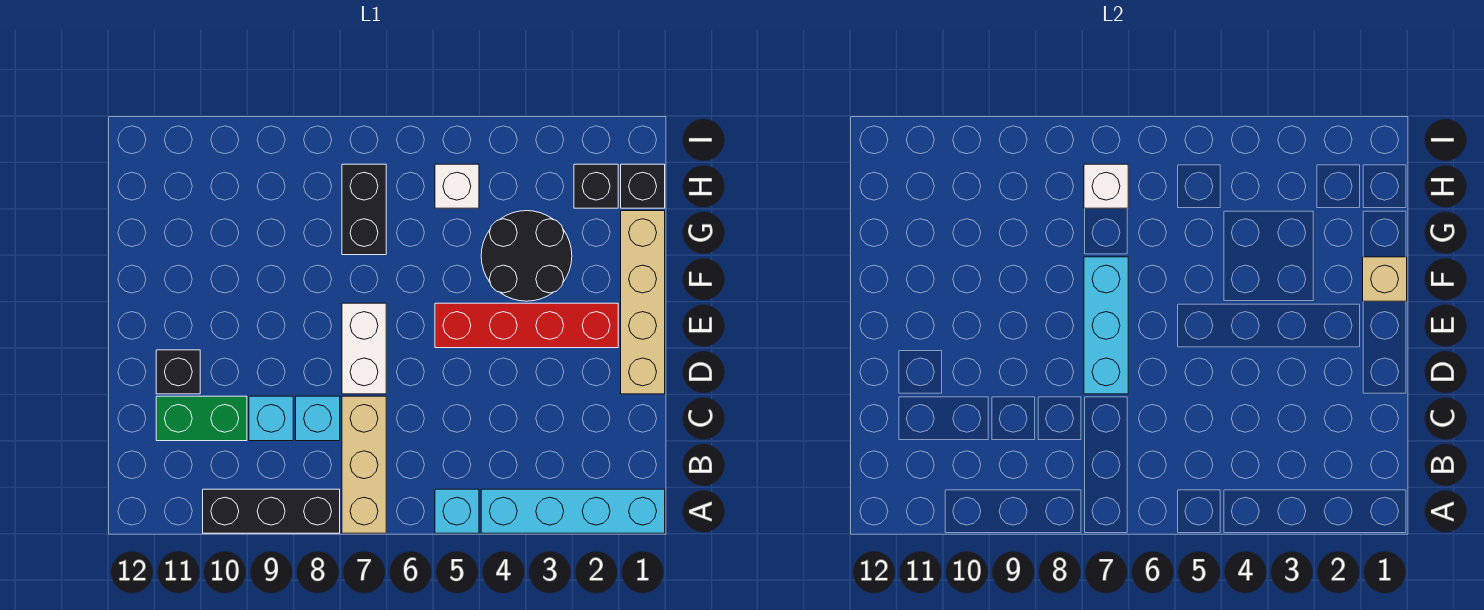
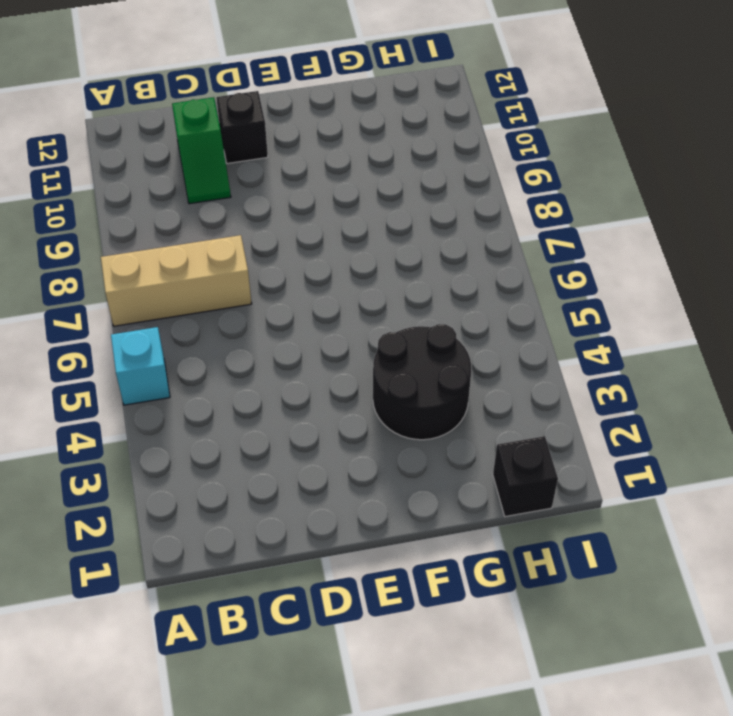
green 1x2 slope [172,97,231,204] -> green 1x2 brick [156,396,247,441]
none -> cyan 1x4 brick [481,489,665,533]
none -> black 1x3 brick [203,489,340,533]
none -> cyan 1x1 brick [296,396,340,441]

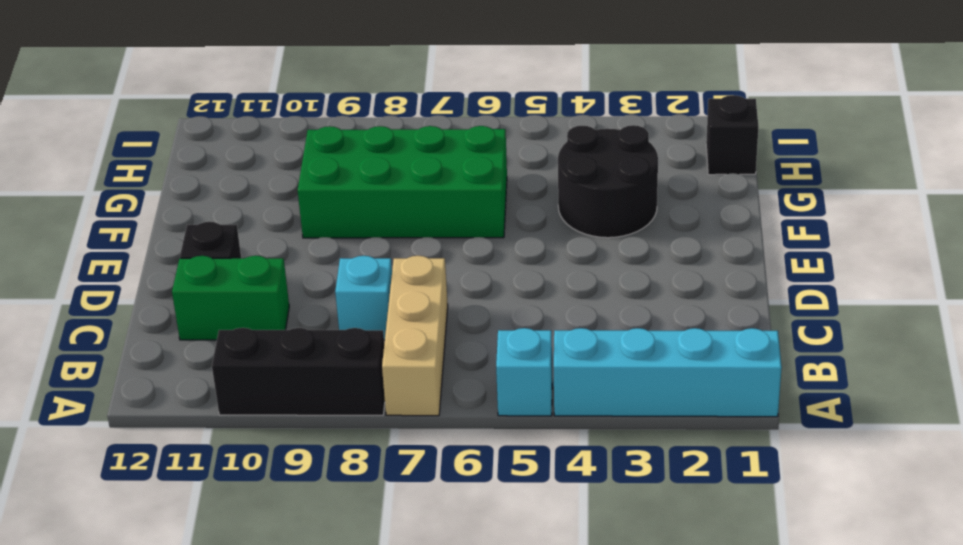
green 2x4 brick [298,126,507,238] -> black 1x2 brick [342,164,386,255]
none -> cyan 1x1 brick [249,396,293,441]
none -> tan 1x4 brick [621,211,665,394]
none -> white 1x2 brick [342,303,386,394]

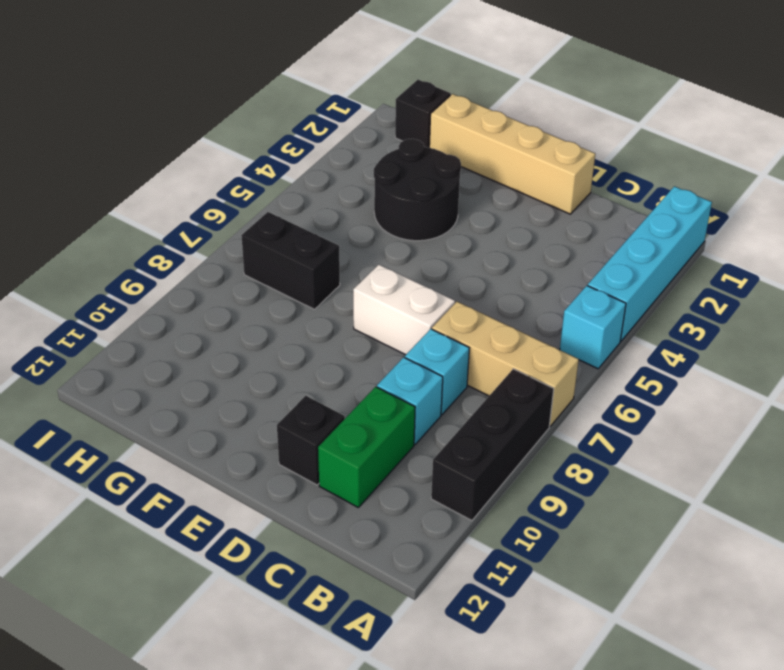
none -> red 1x4 brick [435,303,618,348]
none -> black 1x1 brick [574,164,618,208]
none -> white 1x1 brick [435,164,479,208]

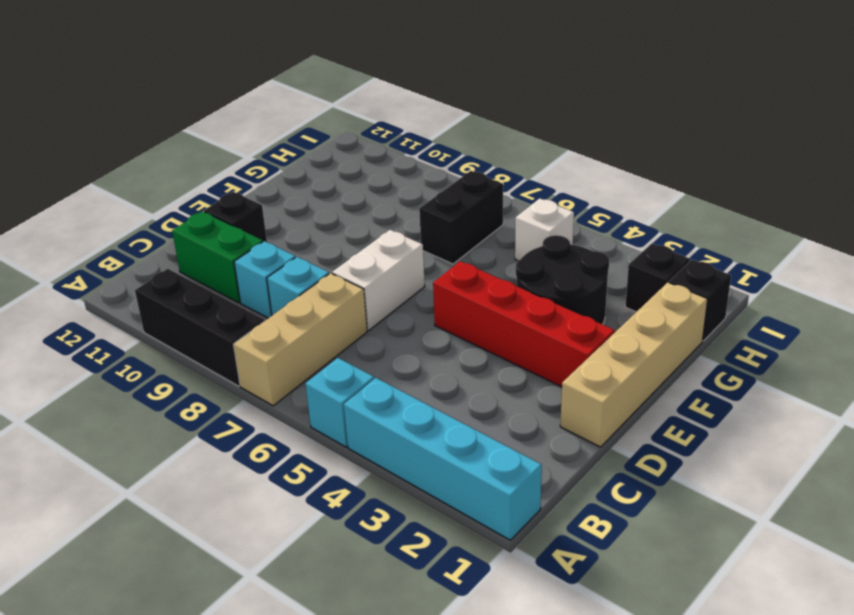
none -> cyan 1x3 brick [1084,257,1128,394]
none -> tan 1x1 brick [1363,257,1407,301]
none -> white 1x1 brick [1084,164,1128,208]

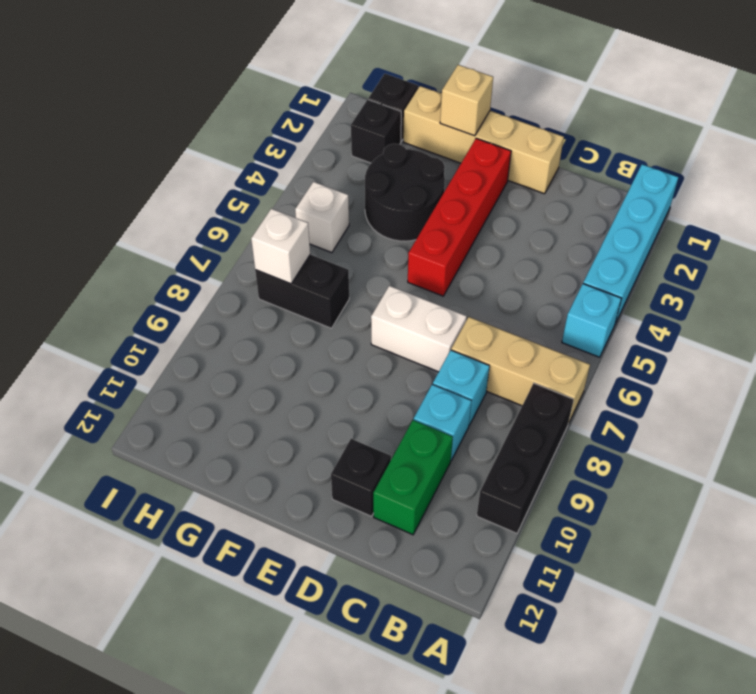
none -> cyan 1x3 brick [1084,257,1128,394]

